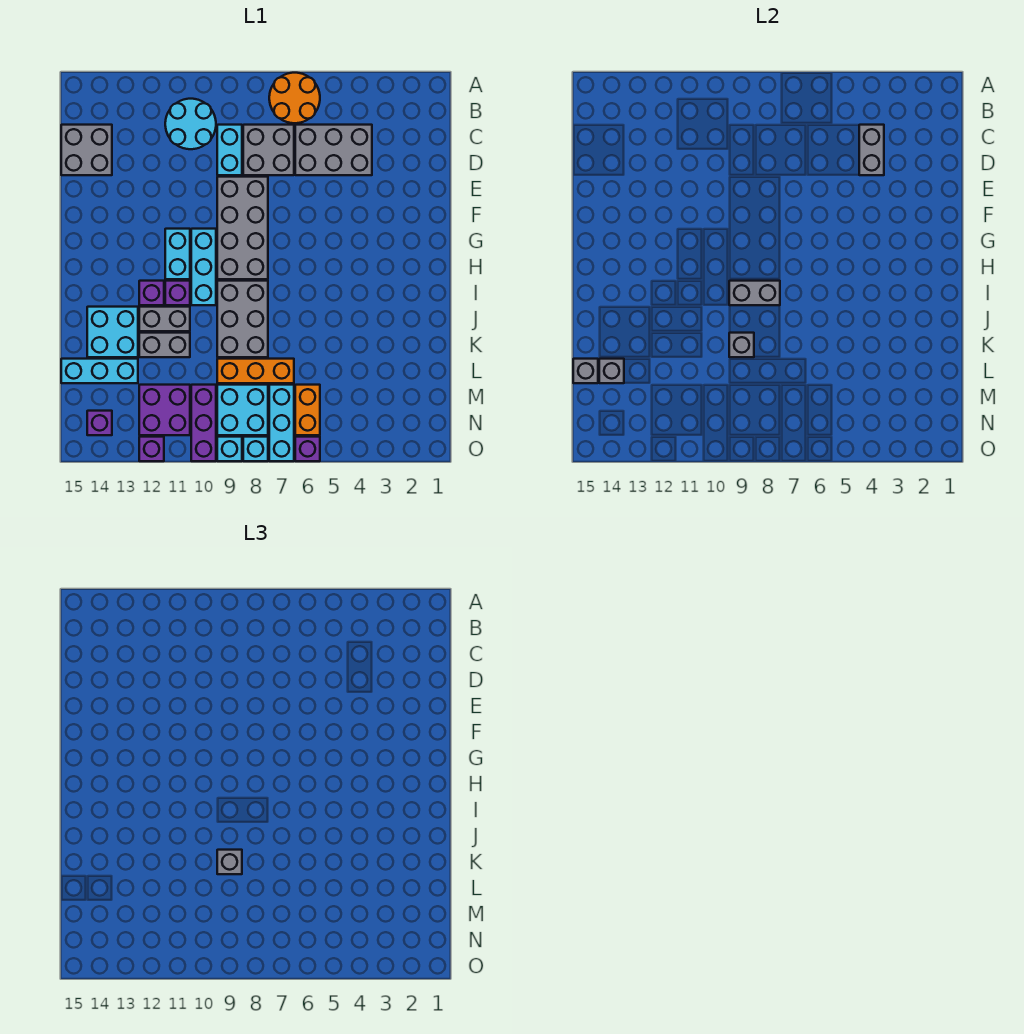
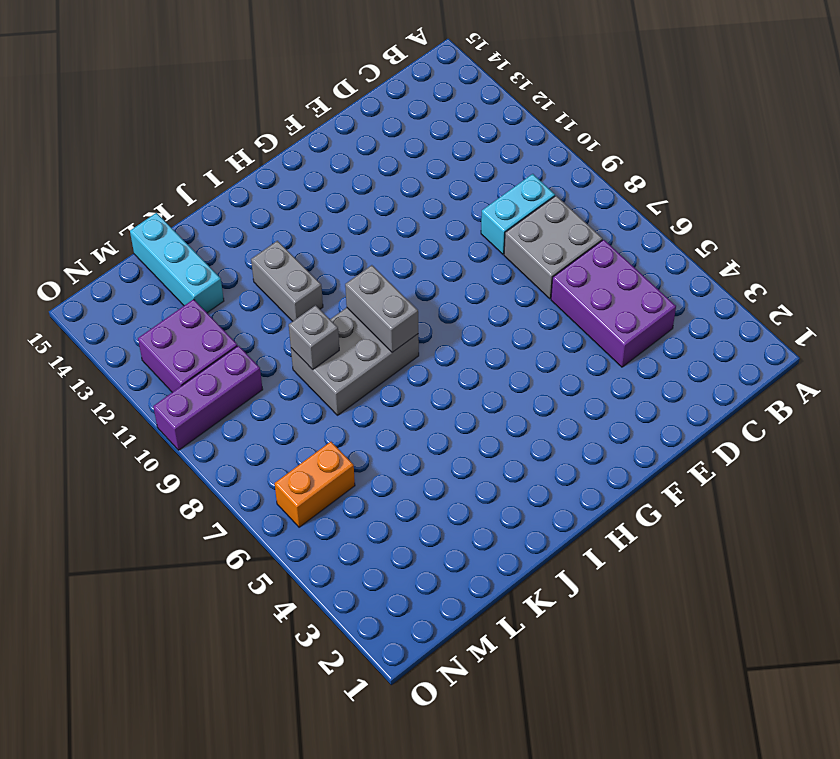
purple 2x3 brick [551,240,676,367] -> grey 2x3 brick [295,125,372,175]
none -> orange 2x2 round brick [269,73,320,123]
none -> cyan 2x2 round brick [165,99,216,149]
none -> grey 2x2 brick [61,125,112,175]
none -> grey 2x4 brick [217,177,268,279]

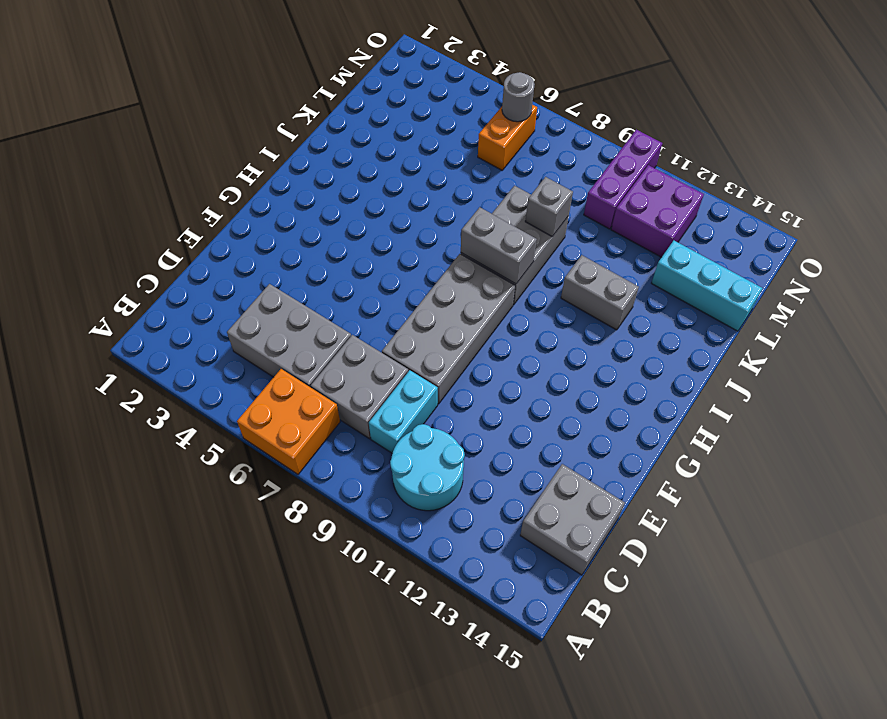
orange 2x2 brick [237,369,340,474] -> orange 2x2 round brick [269,73,320,123]
grey 1x1 round brick [502,72,535,122] -> none
none -> cyan 1x3 brick [191,229,216,305]
none -> cyan 1x2 brick [165,229,190,279]
none -> purple 1x1 brick [165,281,190,305]
none -> purple 1x1 brick [139,281,164,305]

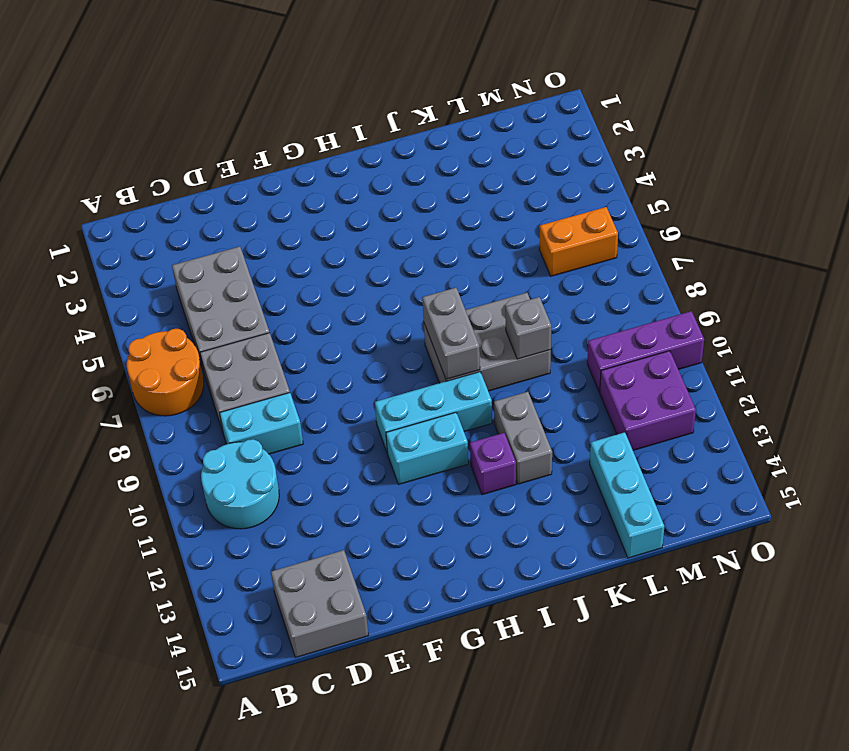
none -> grey 2x4 brick [217,177,268,279]
none -> purple 1x1 brick [165,281,190,305]
none -> cyan 2x2 brick [87,307,138,357]
none -> grey 1x2 brick [139,333,190,357]

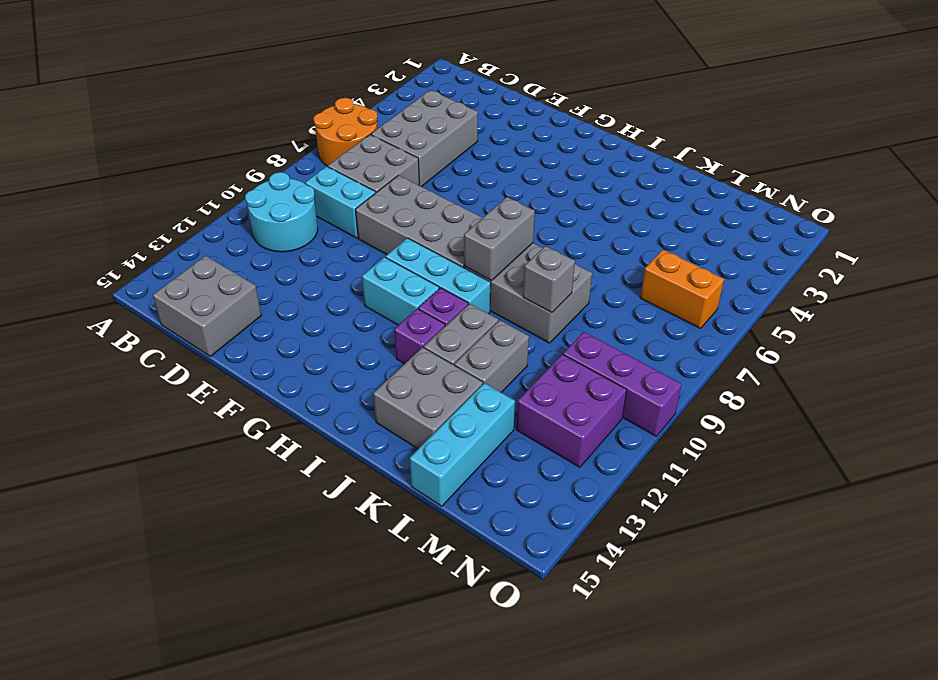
grey 2x2 brick [373,347,483,449] -> cyan 2x2 brick [87,307,138,357]
none -> orange 1x3 brick [217,359,294,383]
none -> cyan 1x3 brick [269,385,294,461]
none -> cyan 2x2 brick [217,385,268,435]
none -> purple 1x1 brick [87,411,112,435]

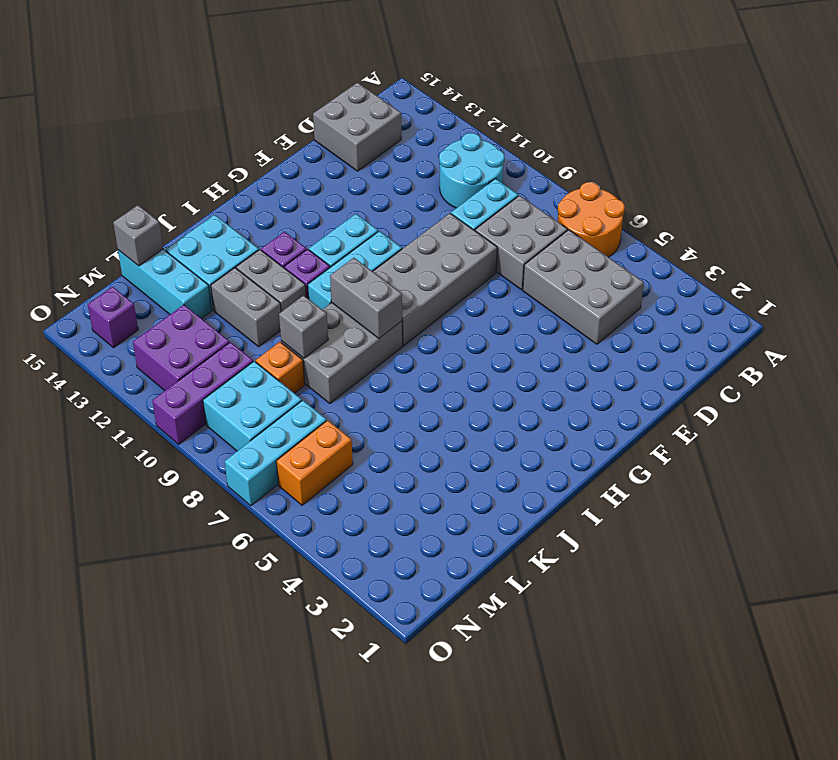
orange 1x1 brick [256,342,305,393] -> orange 1x3 brick [217,359,294,383]
none -> purple 1x1 brick [295,437,320,461]
none -> cyan 1x1 brick [243,437,268,461]
none -> cyan 1x1 brick [217,437,242,461]
none -> purple 1x1 brick [139,437,164,461]

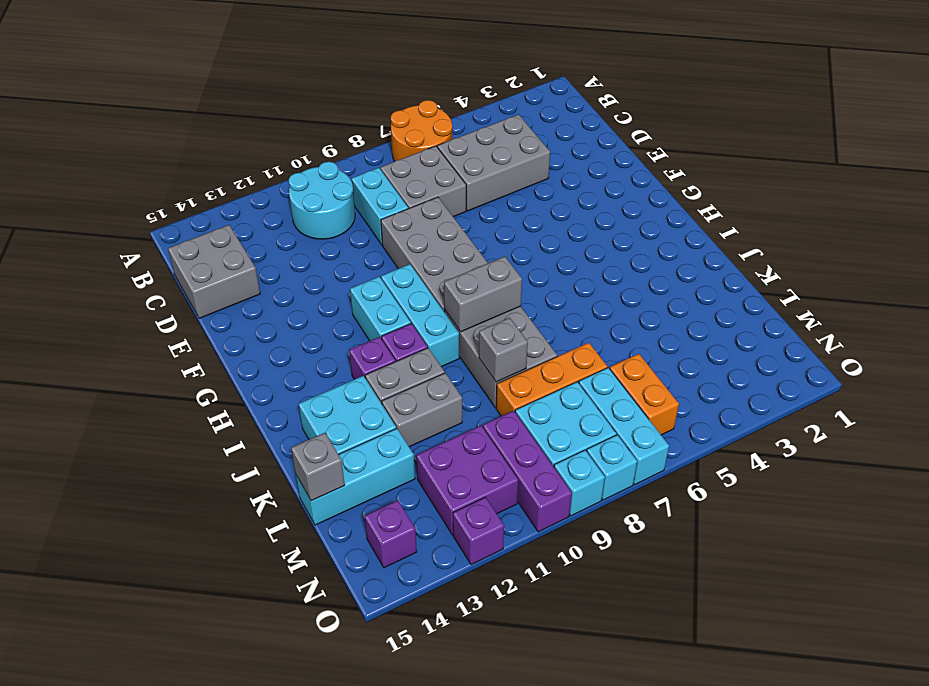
none -> purple 1x1 brick [295,437,320,461]
none -> grey 1x2 brick [859,125,884,175]
none -> grey 1x1 brick [599,359,624,383]
none -> grey 1x1 brick [217,850,242,874]

